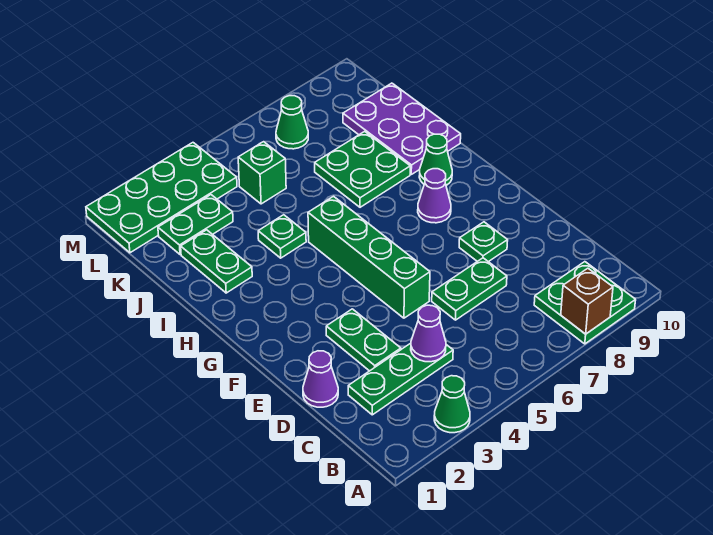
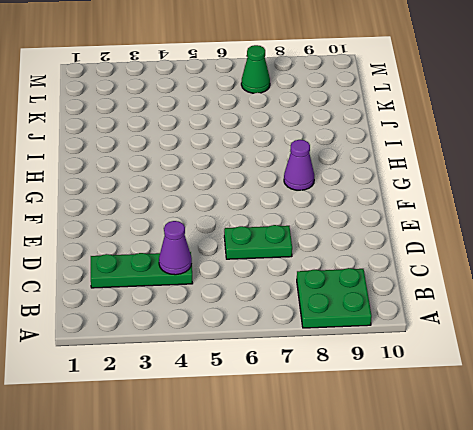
none -> green 1x1 cone [434,376,470,433]
none -> purple 1x1 cone [303,351,338,407]
none -> green 1x2 plate [326,309,401,371]

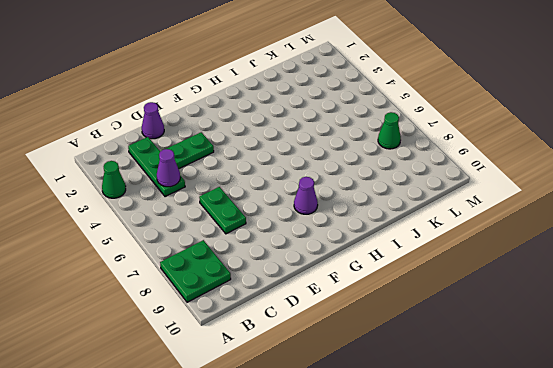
none -> green 1x4 brick [308,196,430,318]
none -> green 1x1 plate [459,222,508,262]
none -> green 1x1 cone [419,134,452,185]

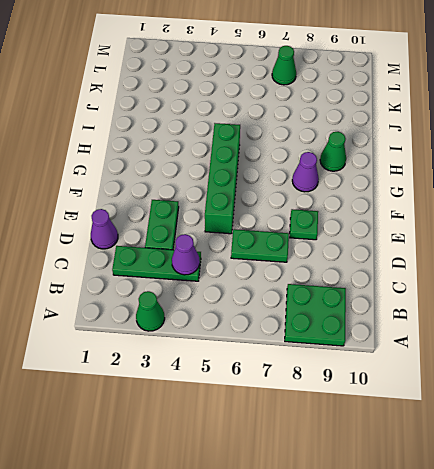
none -> green 1x2 plate [181,230,252,293]
none -> green 1x1 plate [258,215,306,258]
none -> green 2x2 plate [315,131,410,207]

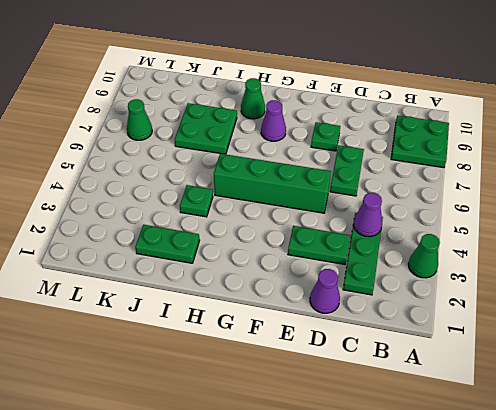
none -> purple 2x3 plate [343,83,461,174]
none -> green 1x2 plate [158,195,233,255]
none -> green 1x1 brick [238,142,286,204]

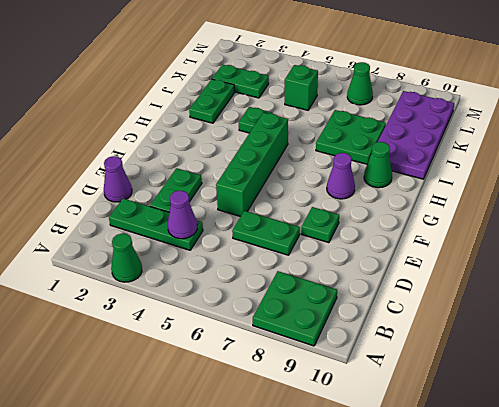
purple 2x4 plate [378,91,454,179] -> purple 2x3 plate [343,83,461,174]
none -> green 2x4 plate [86,143,237,253]
none -> brown 1x1 brick [561,268,613,334]

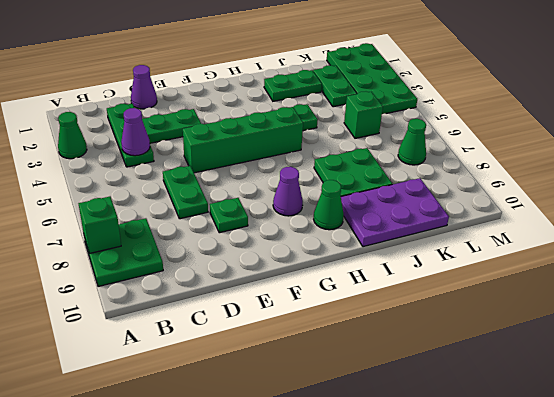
green 1x1 brick [78,197,121,253] -> brown 1x1 brick [561,268,613,334]

